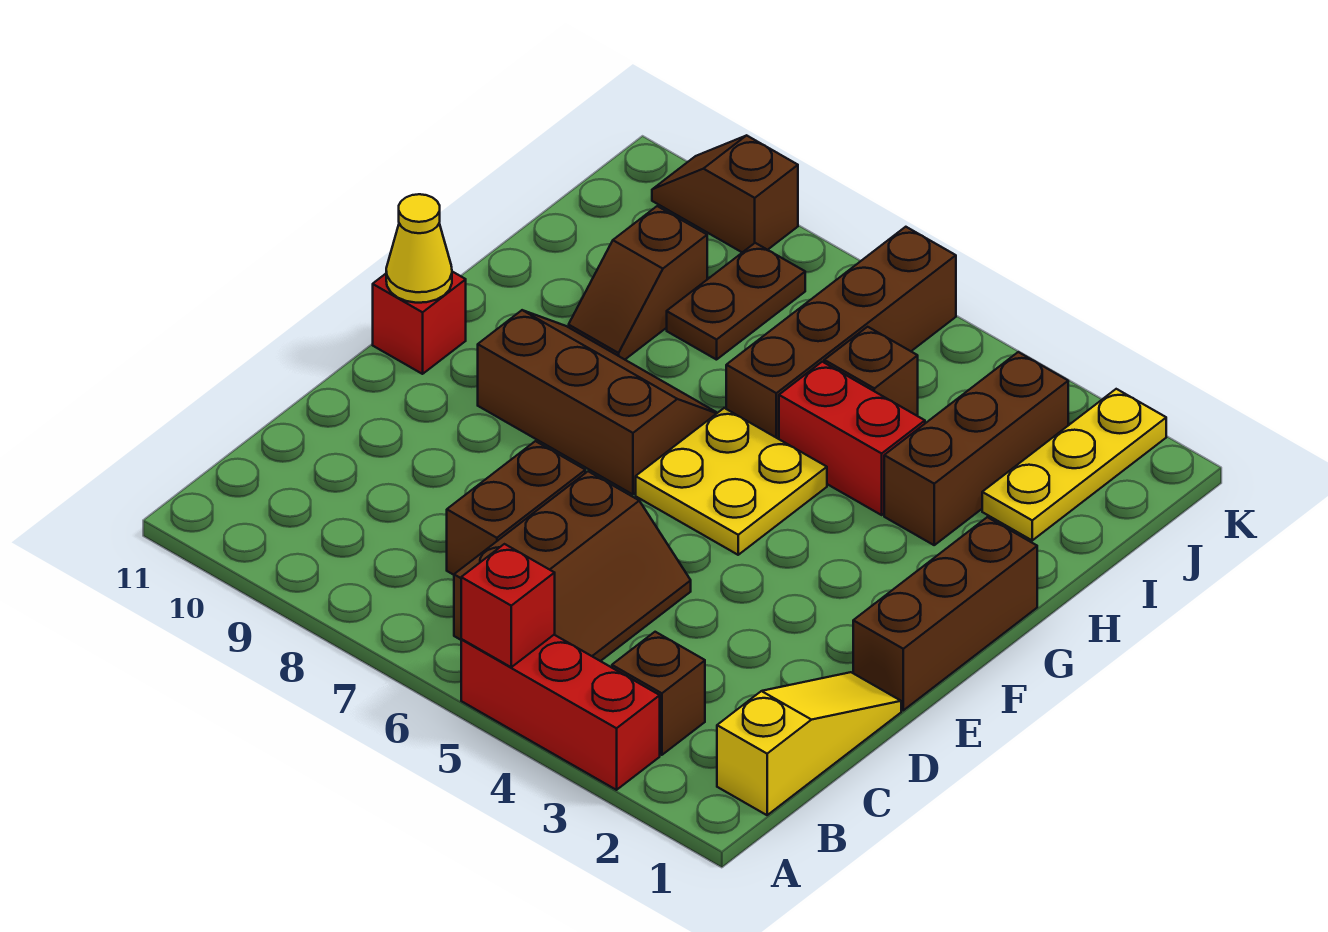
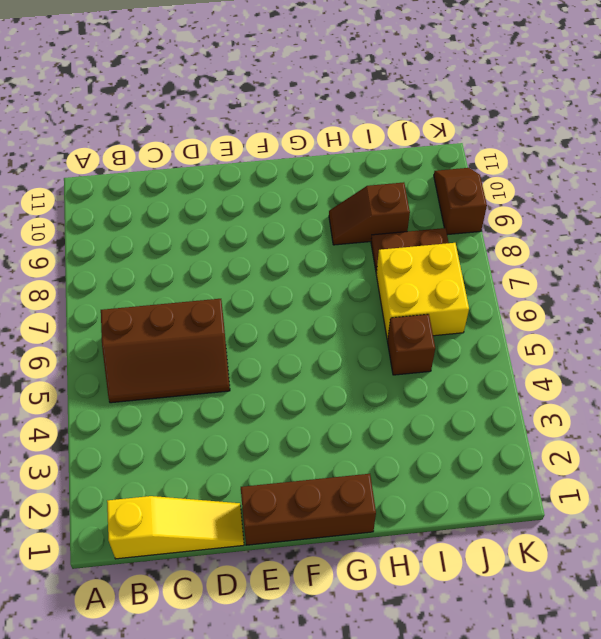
yellow 2x2 brick [376,243,469,340] -> brown 1x4 brick [726,227,956,439]
none -> red 1x3 brick [461,635,660,790]
none -> brown 1x1 brick [612,632,705,755]
none -> brown 1x2 brick [447,441,585,575]

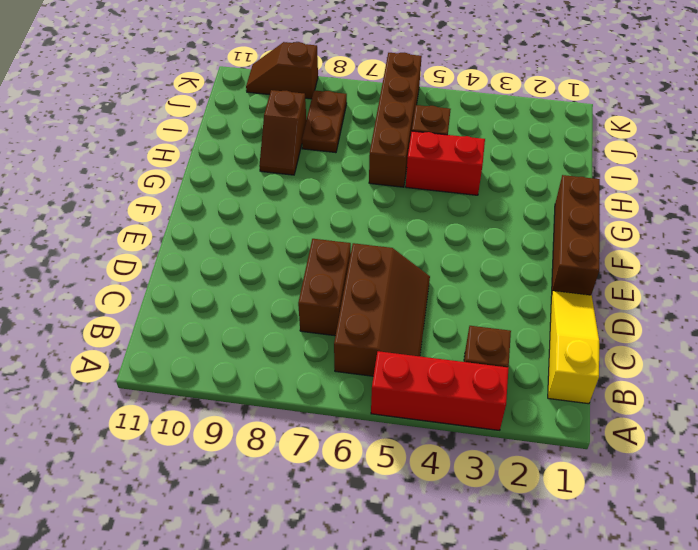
none -> yellow 2x2 plate [636,408,827,555]
none -> brown 2x3 slope [478,310,717,494]
none -> red 1x1 brick [373,272,466,374]

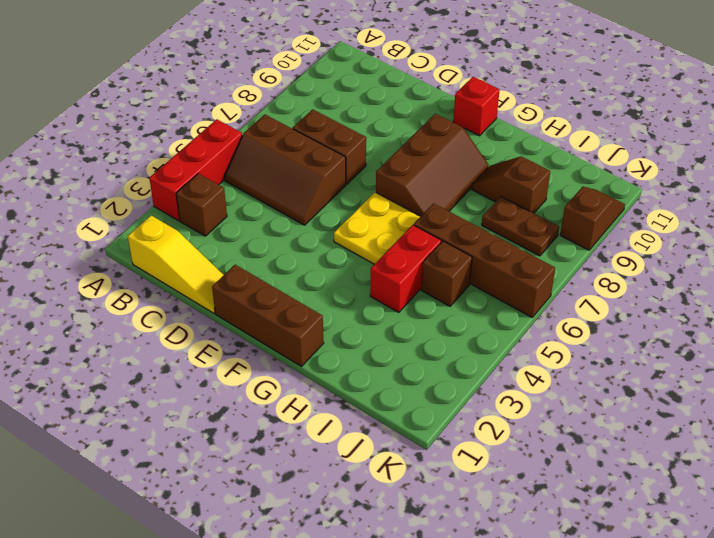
none -> brown 1x3 brick [884,352,1068,545]
none -> yellow 1x3 plate [982,389,1166,540]
none -> red 1x1 brick [461,544,555,667]

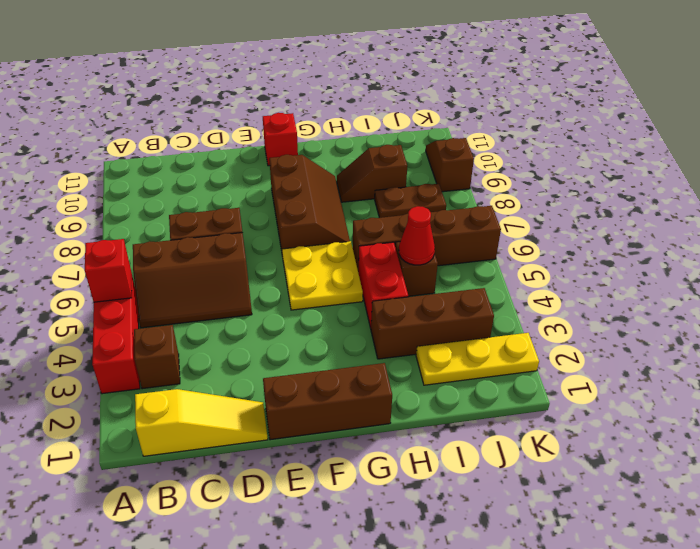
red 1x1 cone [399,206,435,265] -> none
none -> yellow 1x1 cone [386,194,452,303]

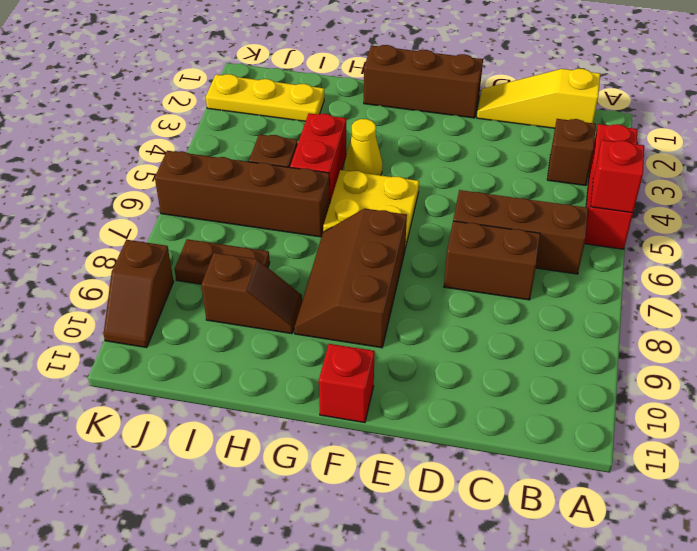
yellow 1x1 cone [344,119,382,175] -> yellow 1x1 cone moved to [386,194,452,303]
none -> brown 1x3 brick [884,352,1068,545]

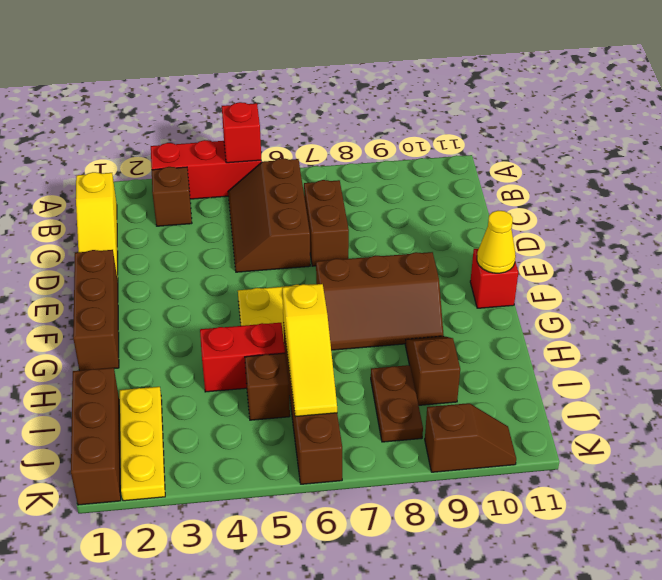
yellow 1x3 slope [282,284,337,417] -> none
brown 1x3 brick [71,368,121,505] -> brown 1x3 brick moved to [884,352,1068,545]

